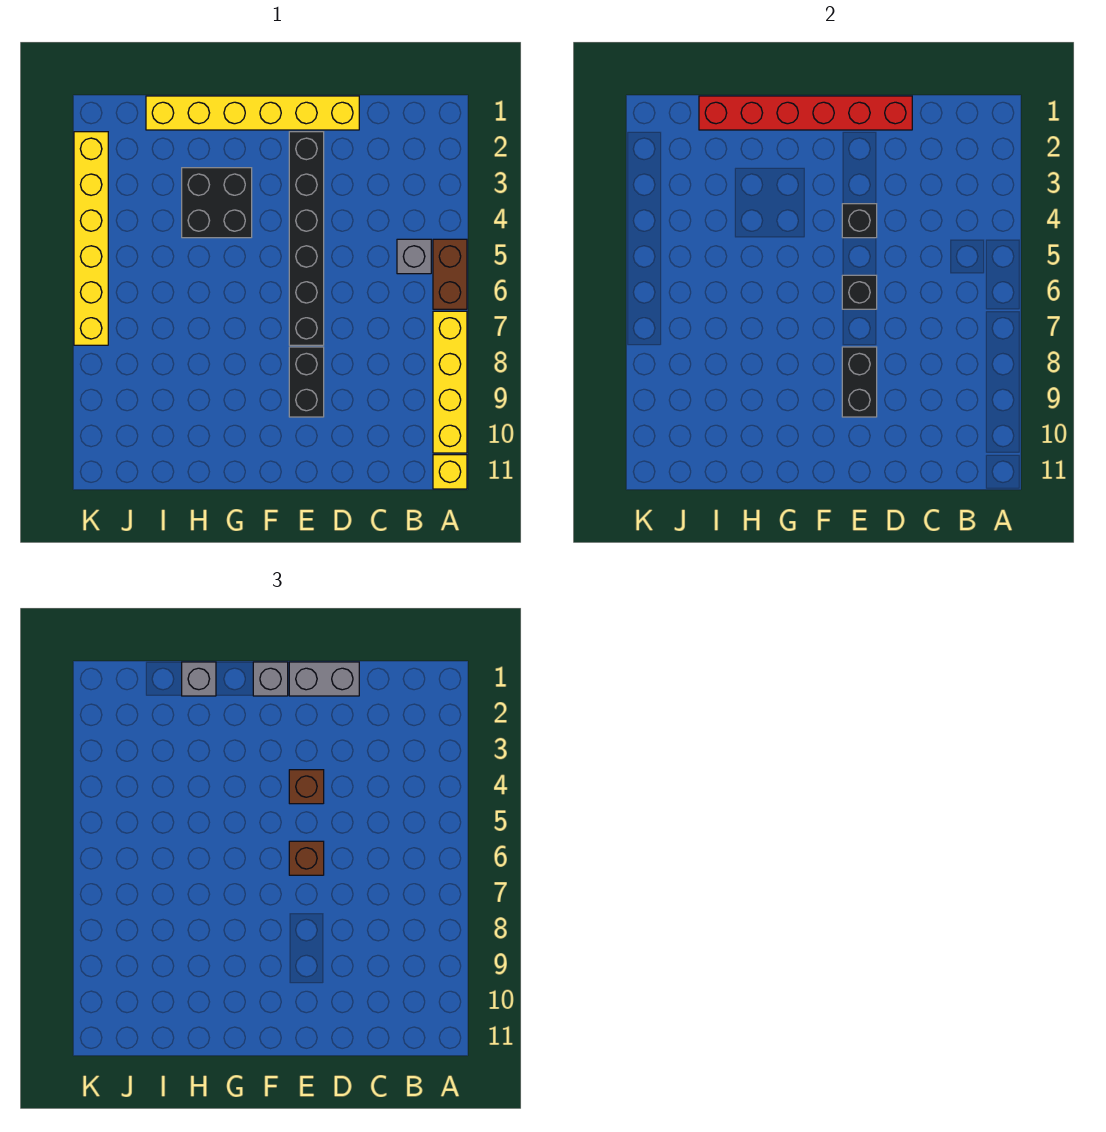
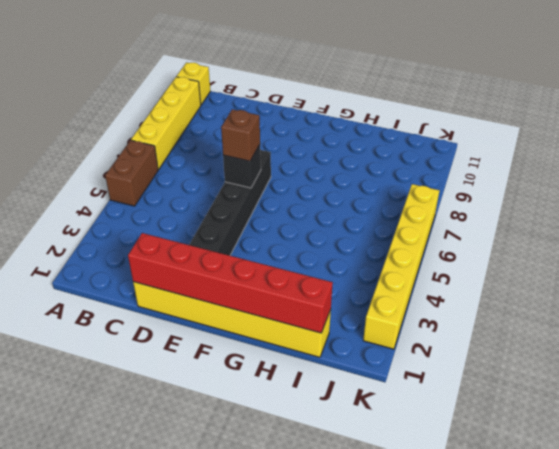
none -> grey 1x1 brick [397,239,431,274]
none -> black 1x2 brick [289,347,324,417]
none -> black 2x2 brick [182,168,252,238]

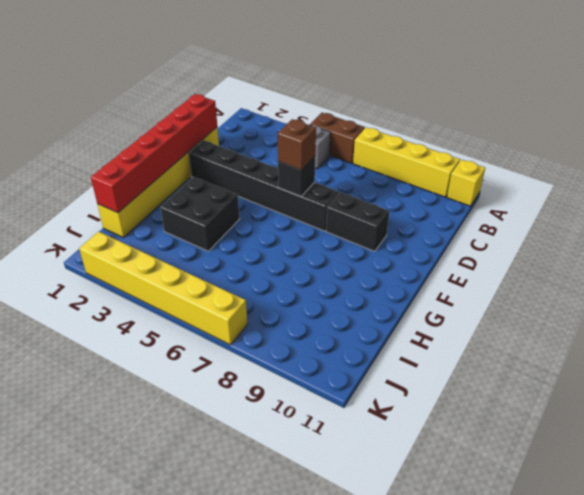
none -> black 1x1 brick [842,204,877,238]
none -> black 1x2 brick [842,347,877,417]
none -> grey 1x2 brick [289,662,359,696]

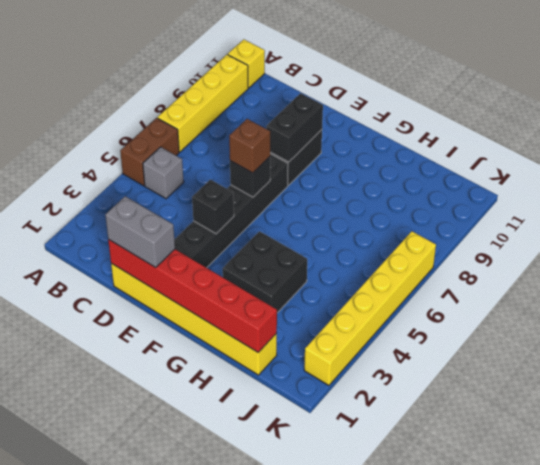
none -> brown 1x1 brick [289,770,324,804]
none -> grey 1x1 brick [253,662,288,696]
none -> grey 1x1 brick [182,662,216,696]

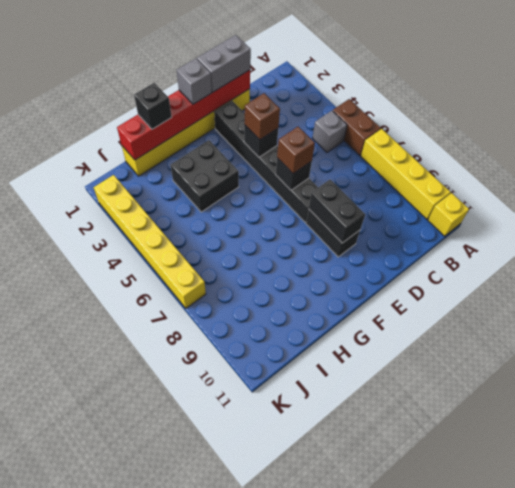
black 1x1 brick [134,83,172,129] -> grey 1x1 brick [182,662,216,696]

